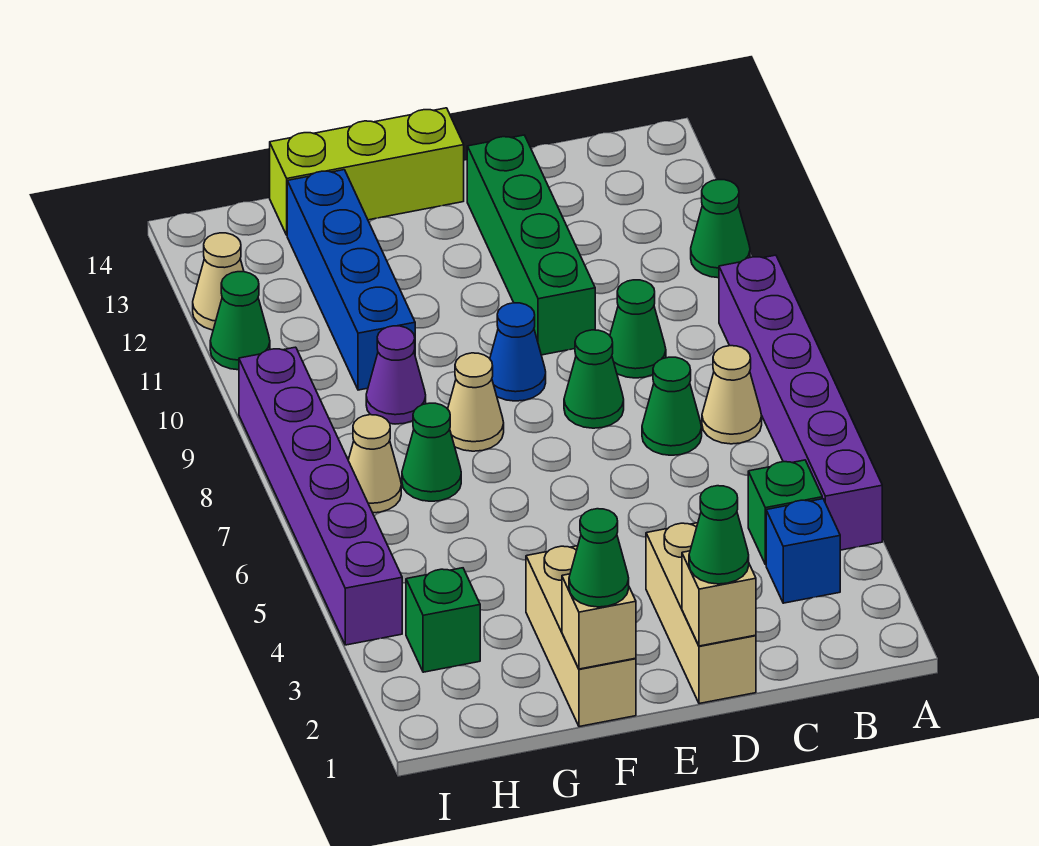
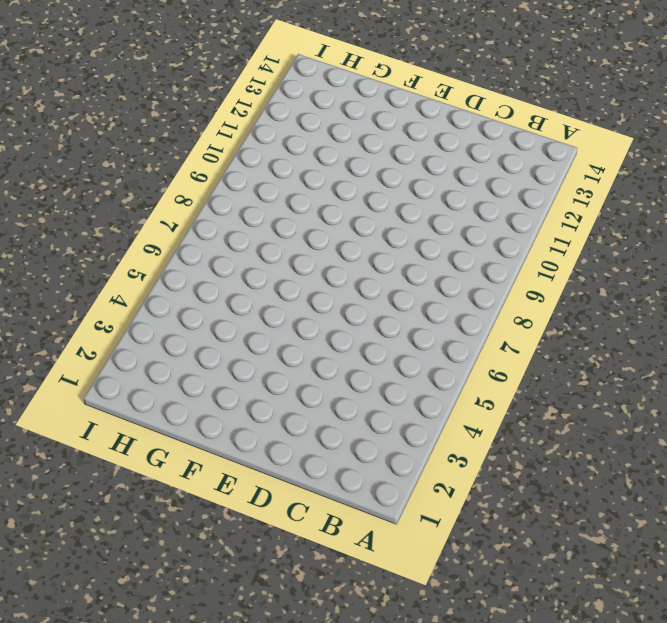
none -> purple 1x6 brick [719,255,882,550]
none -> green 1x1 cone [691,180,750,278]
none -> blue 1x1 brick [766,499,840,603]

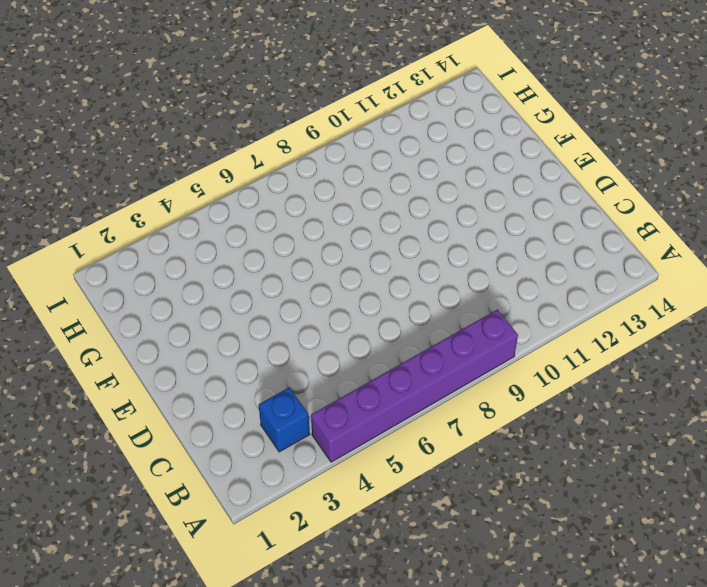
none -> green 1x1 cone [691,180,750,278]
none -> green 1x1 brick [748,460,822,565]
none -> tan 1x1 cone [702,346,762,444]

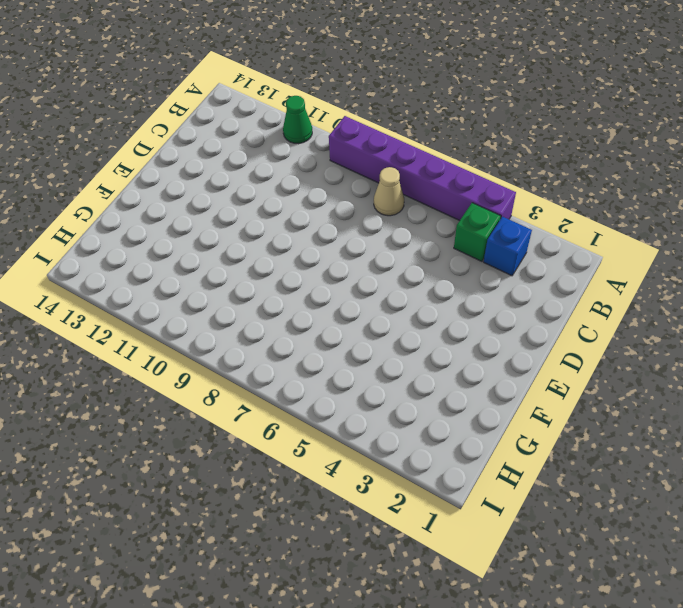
none -> green 1x1 cone [642,357,702,455]
none -> green 1x1 cone [610,280,666,378]
none -> tan 1x3 brick [646,523,756,704]

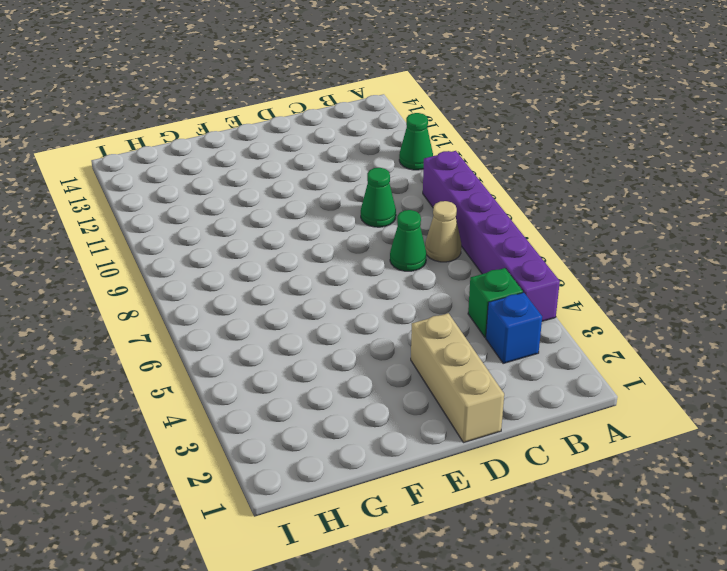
none -> green 1x1 cone [564,330,624,428]
none -> green 1x4 brick [467,135,595,355]
none -> blue 1x1 cone [490,303,546,401]

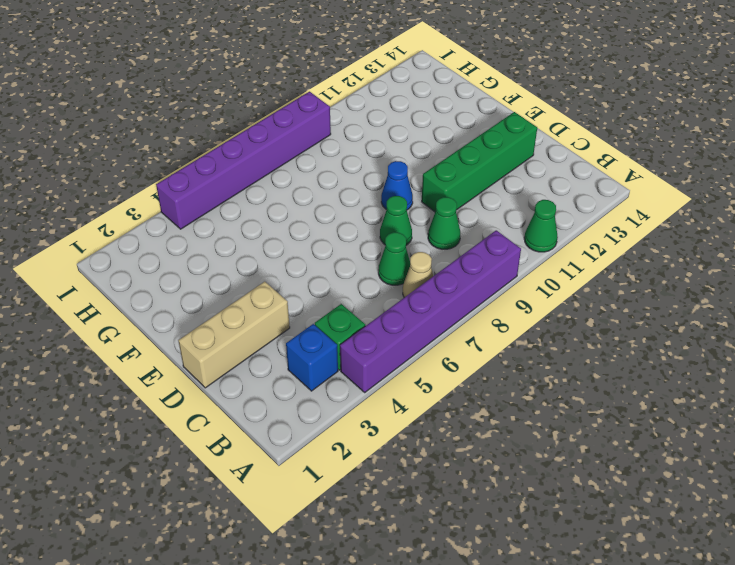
none -> lime 1x3 brick [270,108,464,235]
none -> tan 1x3 brick [526,546,636,727]
none -> tan 1x1 cone [448,353,504,451]

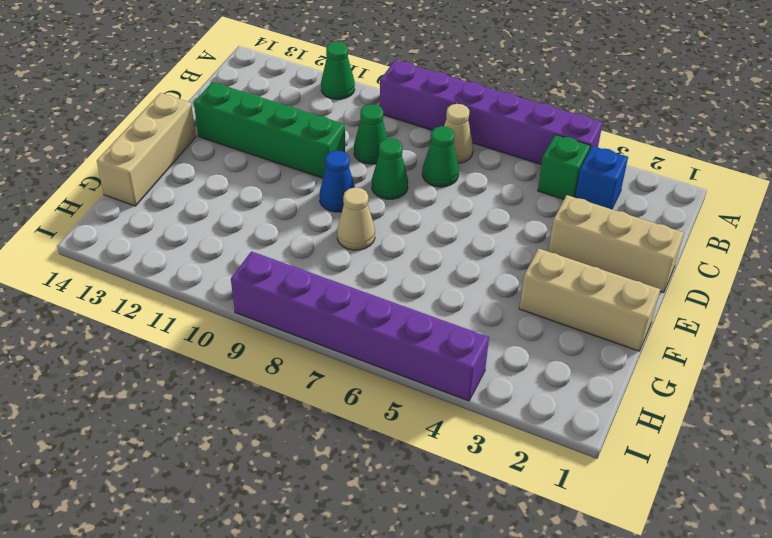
tan 1x3 brick [97,93,196,206] -> lime 1x3 brick [270,108,464,235]
none -> green 1x1 cone [402,403,461,501]
none -> purple 1x1 cone [366,326,426,424]
none -> blue 1x4 brick [287,170,415,390]

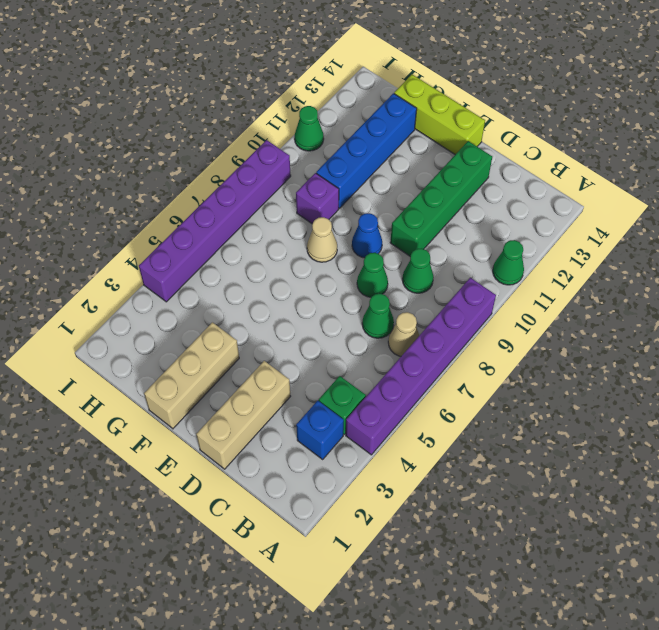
purple 1x1 brick [296,173,339,224] -> purple 1x1 cone [366,326,426,424]
none -> green 1x1 cone [402,403,461,501]
none -> green 1x1 brick [406,568,480,672]
none -> tan 1x1 cone [348,415,401,513]

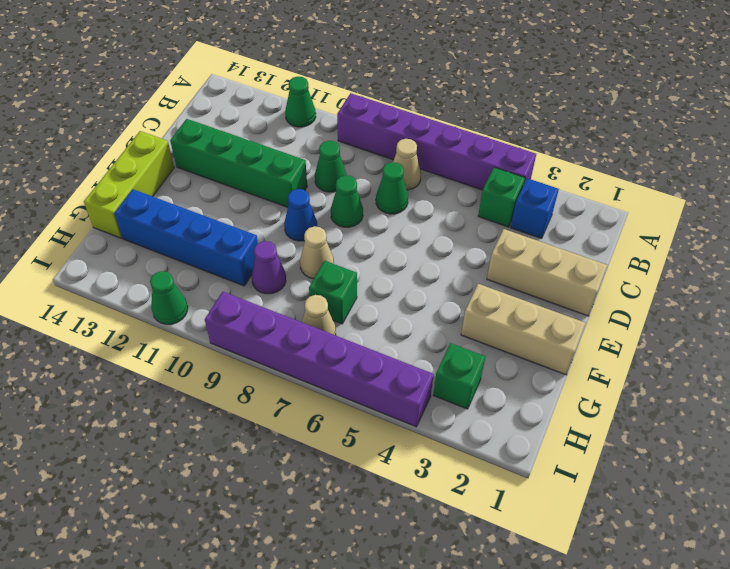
green 1x1 brick [309,261,357,324] -> green 1x1 cone [402,403,461,501]
none -> tan 1x1 cone [193,233,244,330]
none -> tan 1x1 brick [682,551,756,646]
none -> tan 1x1 brick [562,574,636,669]

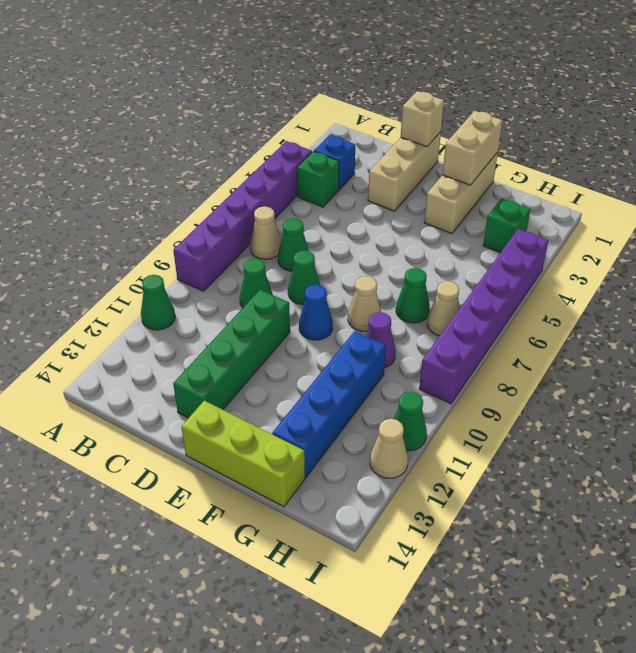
tan 1x2 brick [442,111,503,185] -> tan 1x1 brick [562,574,636,669]
none -> green 1x1 cone [689,486,749,584]
none -> green 1x1 cone [569,509,629,607]

